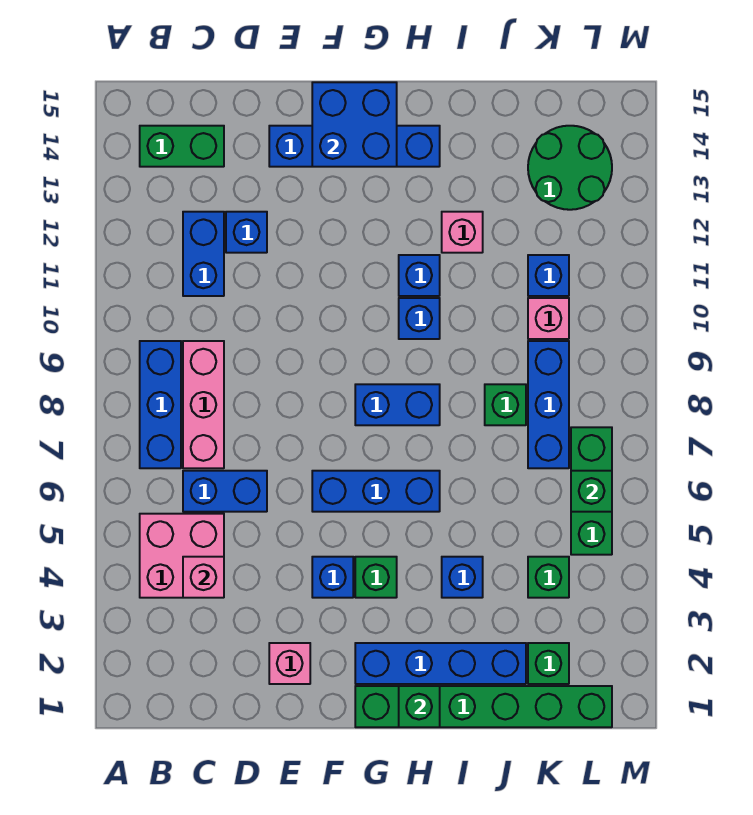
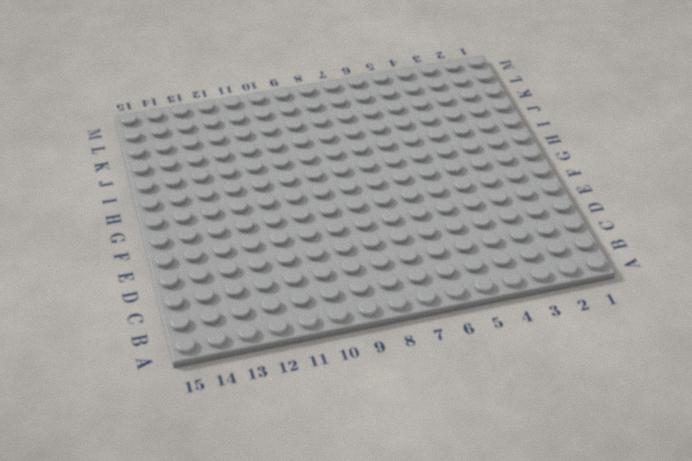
none -> pink 2x2 brick [140,514,224,598]
none -> blue 1x3 brick [140,341,181,468]
none -> green 1x2 brick [140,126,224,167]
none -> blue 1x2 brick [183,471,267,512]

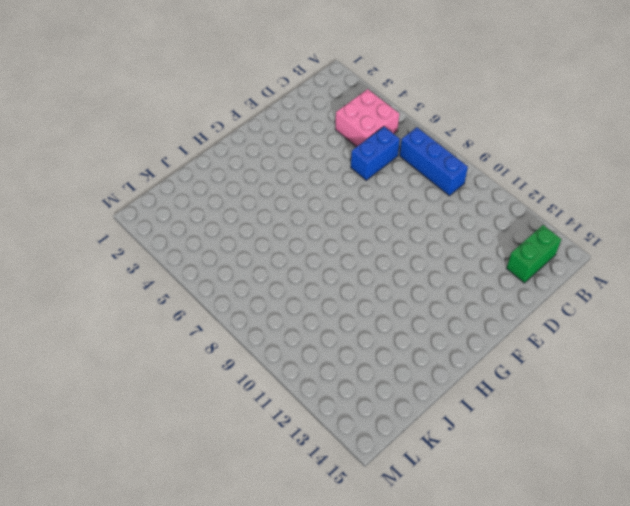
none -> pink 1x3 brick [183,341,224,468]
none -> blue 1x2 brick [183,212,224,296]
none -> blue 1x1 brick [226,212,267,253]
none -> pink 1x1 brick [269,643,310,684]

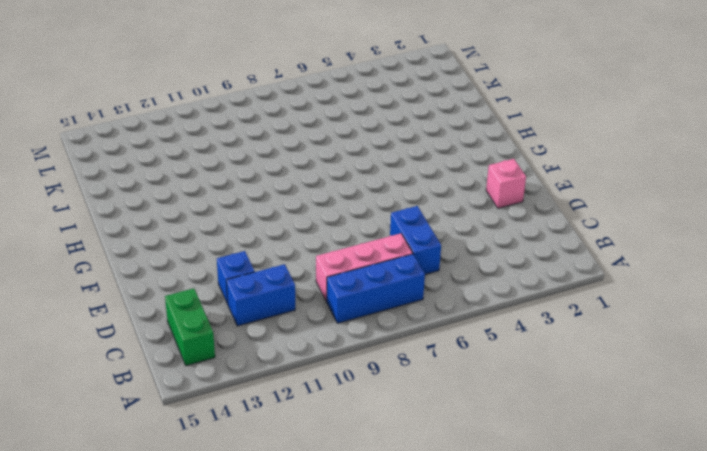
none -> pink 2x2 brick [140,514,224,598]
none -> blue 1x4 brick [269,126,440,167]
none -> blue 1x1 brick [312,557,353,598]
none -> blue 1x3 brick [312,471,440,512]

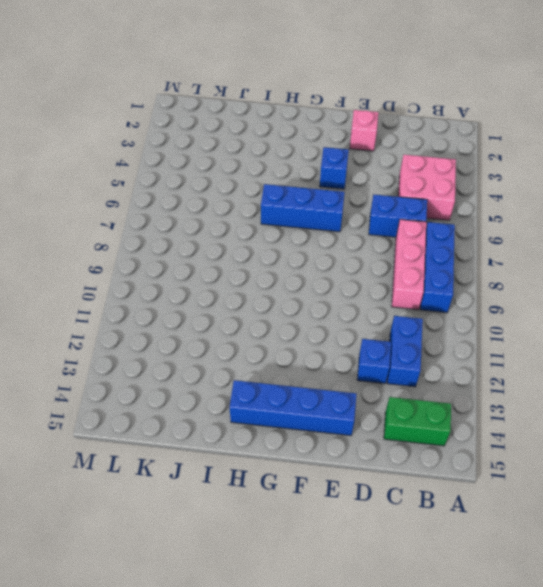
none -> green 1x6 brick [355,686,612,727]
none -> blue 1x4 brick [355,643,526,684]
none -> green 1x1 brick [355,557,397,598]
none -> blue 1x2 brick [355,384,440,425]

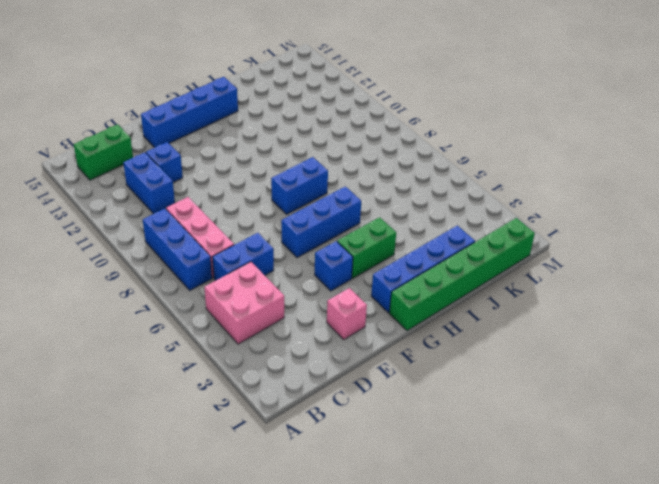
green 1x2 brick [337,217,396,278] -> green 1x1 brick [355,557,397,598]
none -> blue 1x1 brick [399,298,440,339]
none -> blue 1x1 brick [399,255,440,296]
none -> blue 1x1 brick [442,557,483,598]
none -> pink 1x1 brick [442,212,483,253]

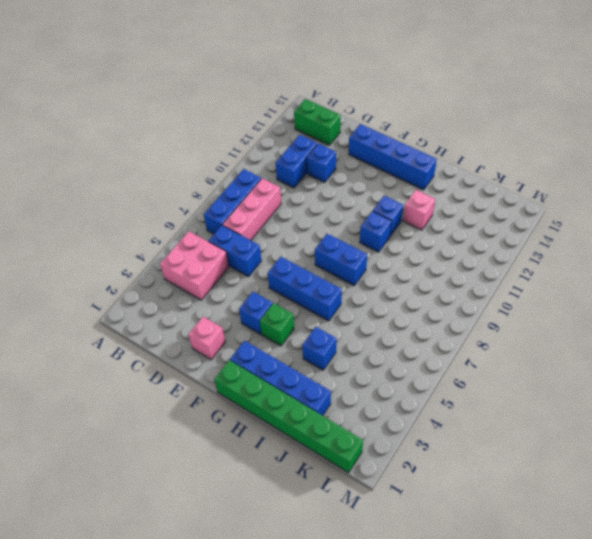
none -> green 1x1 brick [485,384,526,425]
none -> green 1x1 brick [528,643,569,684]
none -> green 1x1 brick [528,557,569,598]
none -> blue 1x3 brick [528,341,569,468]

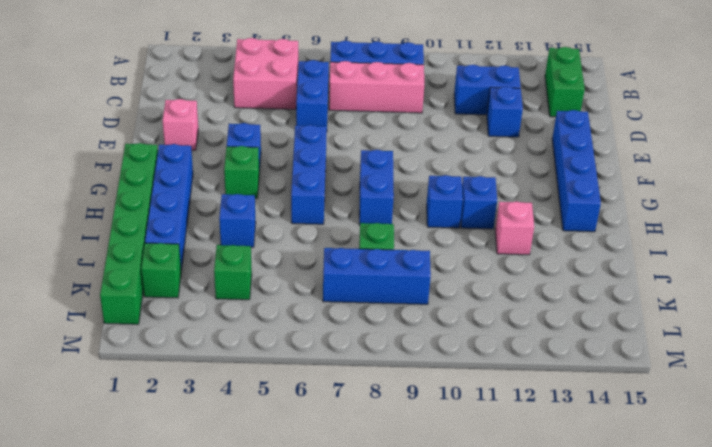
none -> pink 1x1 brick [528,298,569,339]
none -> blue 1x1 brick [528,255,569,296]
none -> green 2x2 round brick [528,126,612,210]
none -> green 1x3 brick [571,427,612,555]

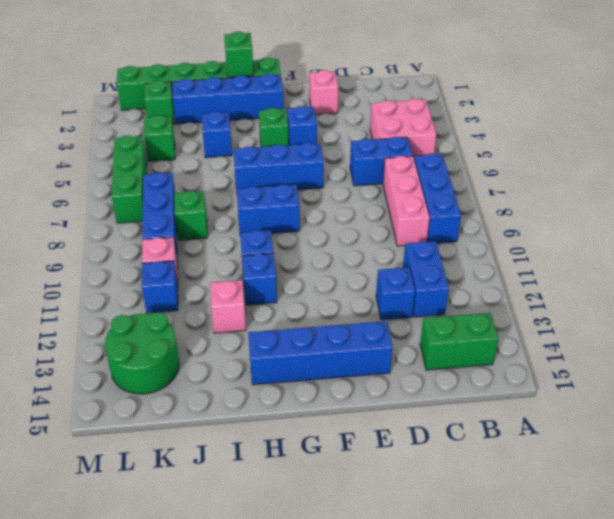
none -> pink 1x1 brick [183,557,224,598]
none -> blue 2x2 brick [312,82,397,167]
none -> green 1x1 brick [571,471,612,512]

